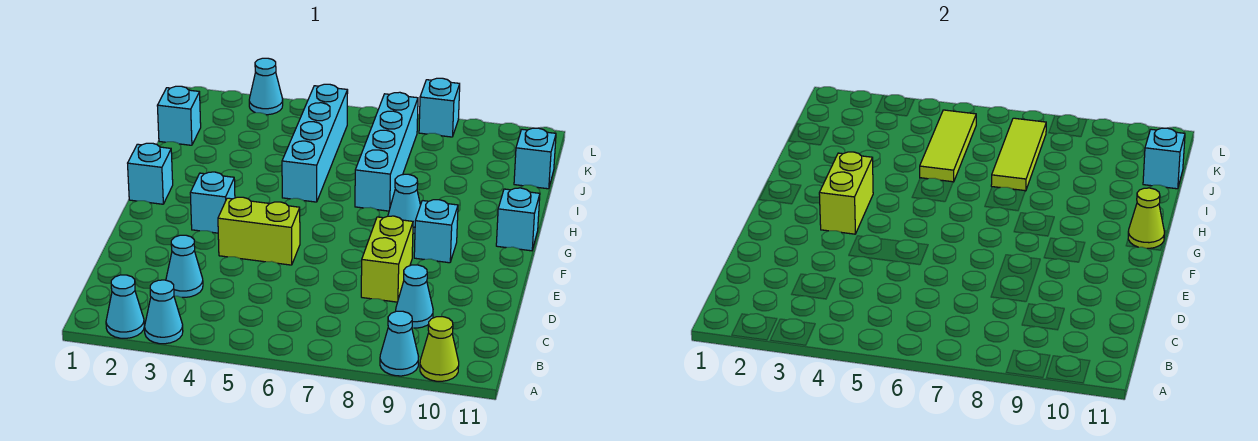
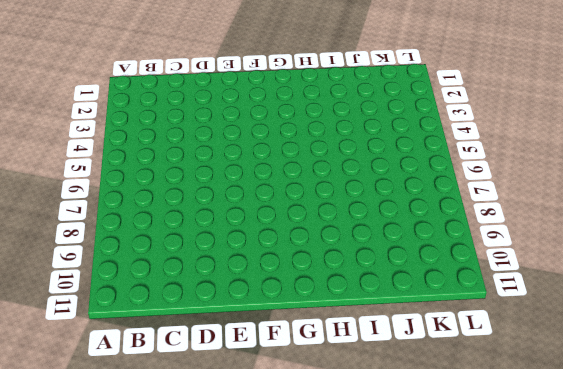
none -> cyan 1x1 cone [106,275,144,338]
none -> cyan 1x1 cone [145,280,183,344]
none -> cyan 1x1 cone [380,311,419,376]

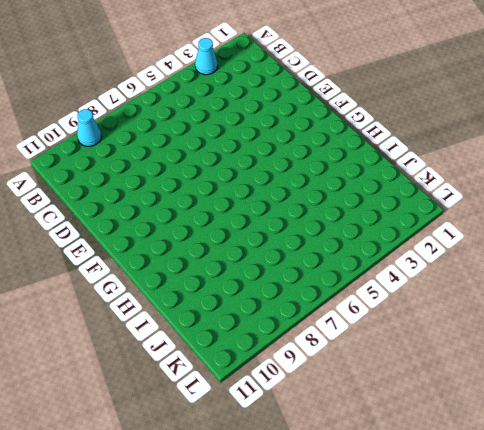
none -> cyan 1x1 cone [106,275,144,338]
none -> lime 1x1 cone [420,317,459,381]
none -> cyan 1x1 cone [166,235,203,297]

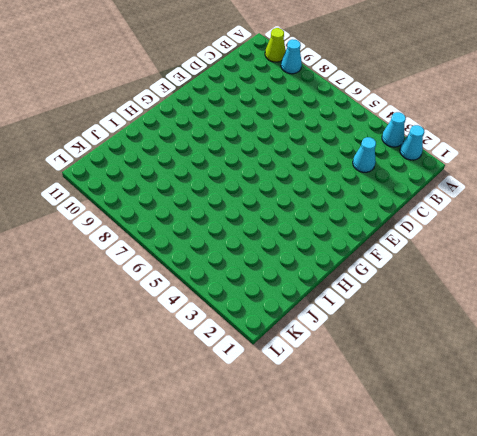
none -> cyan 1x1 cone [396,265,433,328]
none -> lime 1x2 brick [361,216,413,302]
none -> lime 1x2 brick [218,197,300,265]

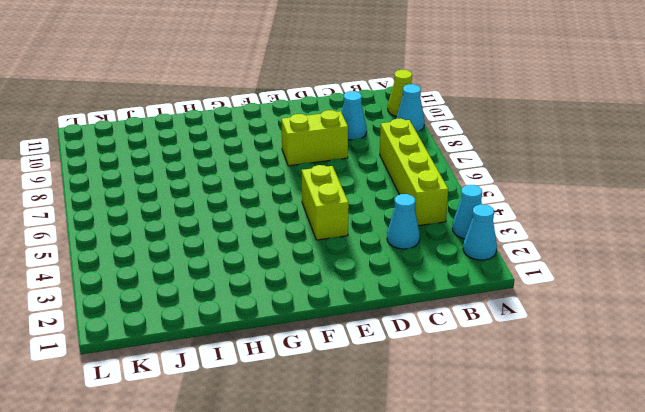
lime 1x4 brick [380,119,448,226] -> none
none -> cyan 1x1 brick [190,172,235,233]
none -> cyan 1x1 brick [414,200,458,263]
none -> cyan 1x1 brick [128,143,173,204]

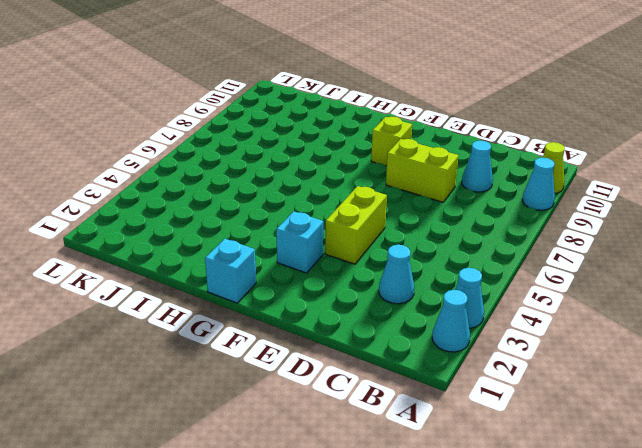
lime 1x1 brick [371,117,412,166] -> cyan 1x1 brick [414,200,458,263]
none -> cyan 1x1 cone [388,174,420,234]
none -> cyan 1x1 brick [496,188,540,251]
none -> cyan 1x4 brick [282,84,348,202]

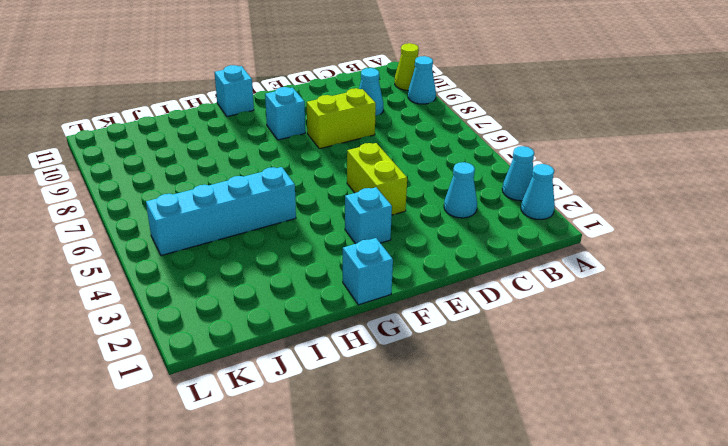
none -> cyan 1x1 cone [388,174,420,234]
none -> cyan 1x4 brick [355,92,418,211]
none -> cyan 1x1 brick [157,86,201,145]

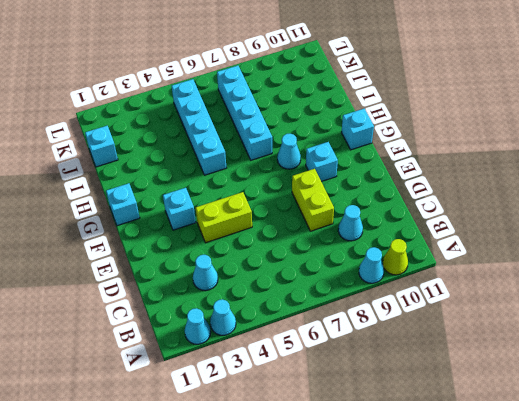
none -> cyan 1x1 brick [514,128,556,189]
none -> cyan 1x1 cone [249,58,283,115]
none -> cyan 1x1 brick [419,78,460,137]

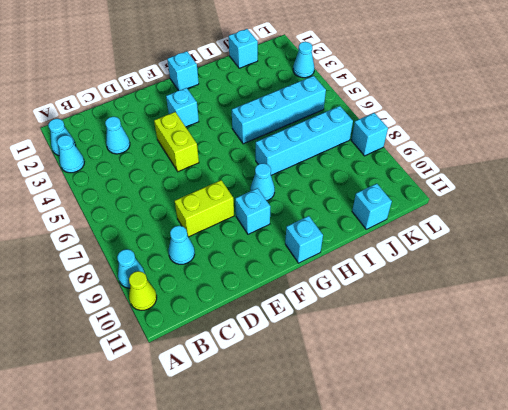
none -> lime 1x2 brick [819,152,873,234]
none -> lime 1x1 cone [1128,188,1164,249]
none -> lime 1x3 tile [920,110,976,182]

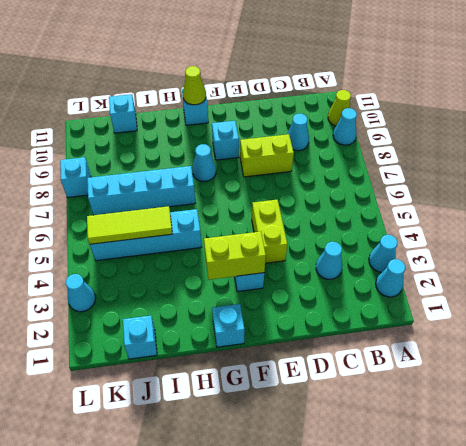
none -> lime 1x3 tile [991,118,1046,191]
none -> cyan 1x1 brick [1143,128,1185,189]

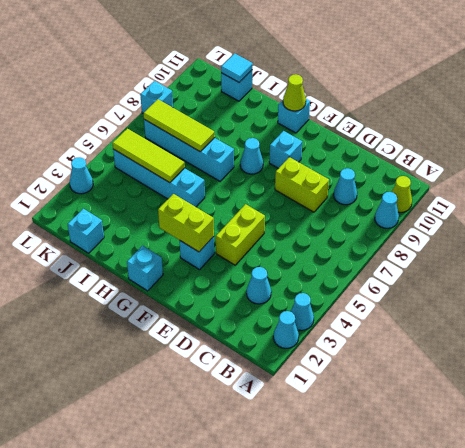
cyan 1x1 tile [221,53,253,82] -> cyan 1x1 brick [1143,128,1185,189]

